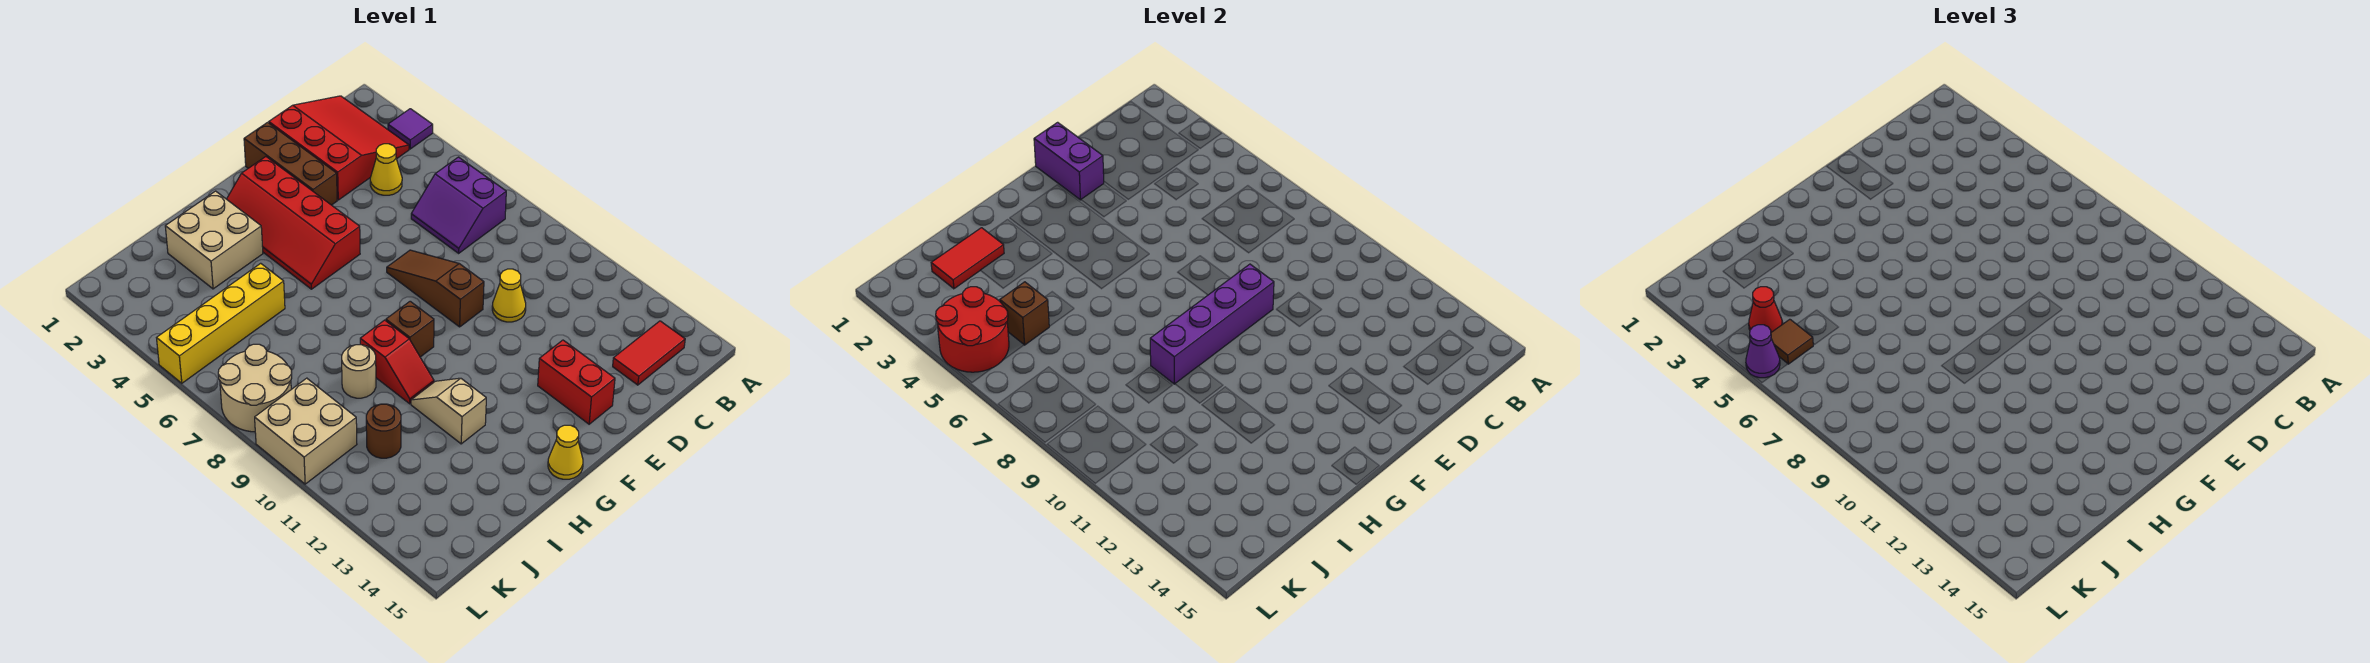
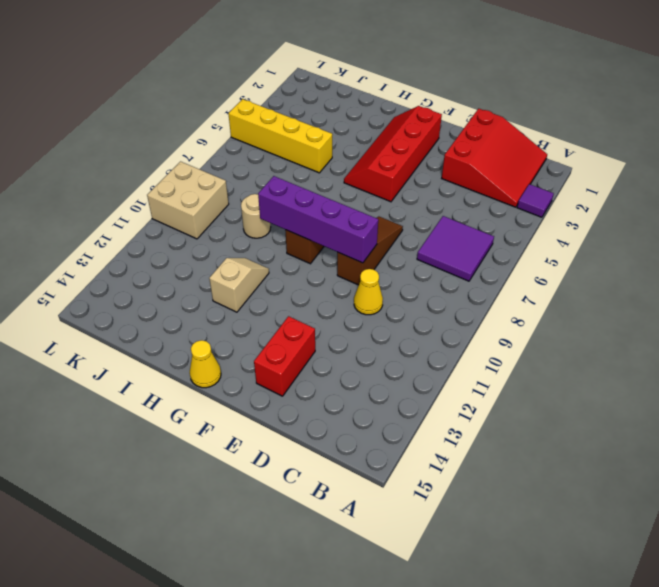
purple 2x2 tile [417,216,494,281] -> purple 2x2 slope [411,157,506,253]
none -> red 1x2 tile [613,321,685,385]
none -> yellow 1x1 cone [370,144,402,195]
none -> brown 1x3 brick [244,122,337,205]

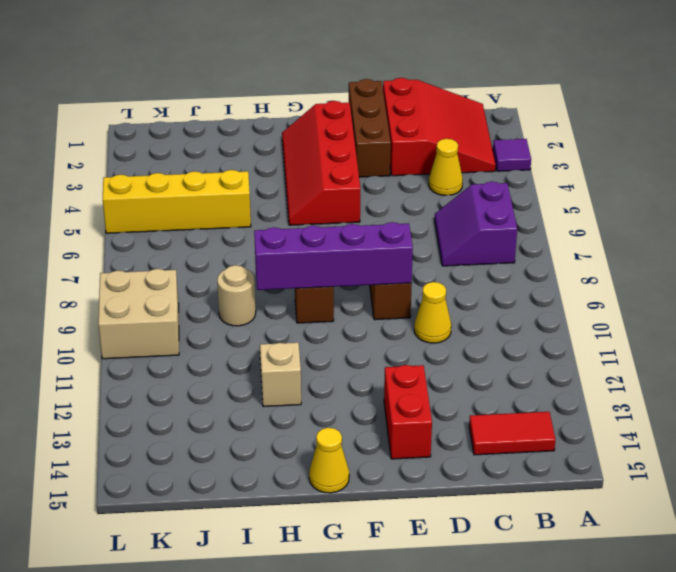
none -> tan 2x2 brick [165,191,263,289]
none -> red 1x2 slope [360,320,434,404]
none -> brown 1x1 round brick [366,404,401,458]

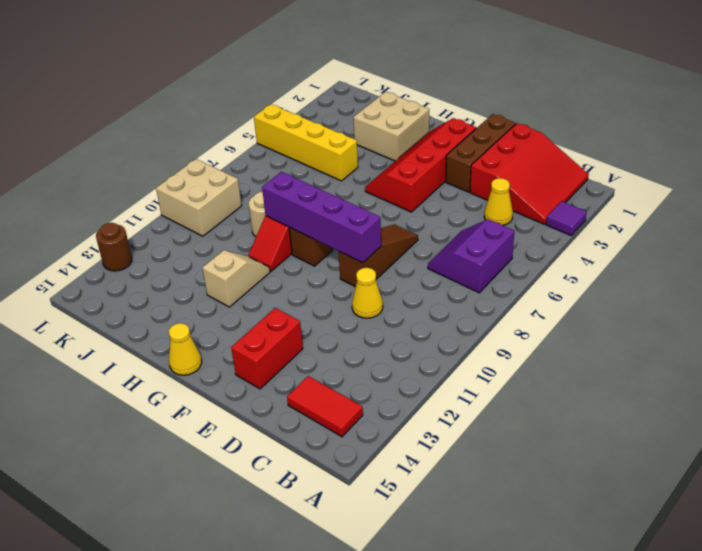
brown 1x1 round brick [96,223,132,271] -> brown 1x1 round brick moved to [366,404,401,458]
none -> tan 2x2 round brick [218,344,292,432]
none -> purple 1x2 brick [1034,122,1104,200]
none -> red 1x2 tile [931,228,1004,289]

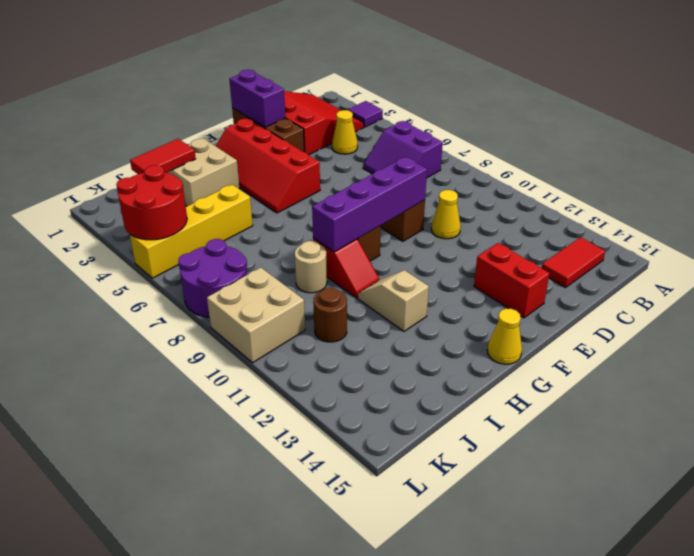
purple 2x2 round brick [178,239,247,317] -> tan 2x2 round brick [218,344,292,432]
none -> brown 1x1 brick [1000,282,1049,345]
none -> red 1x1 cone [1749,287,1782,332]
none -> brown 1x1 tile [1771,319,1813,364]

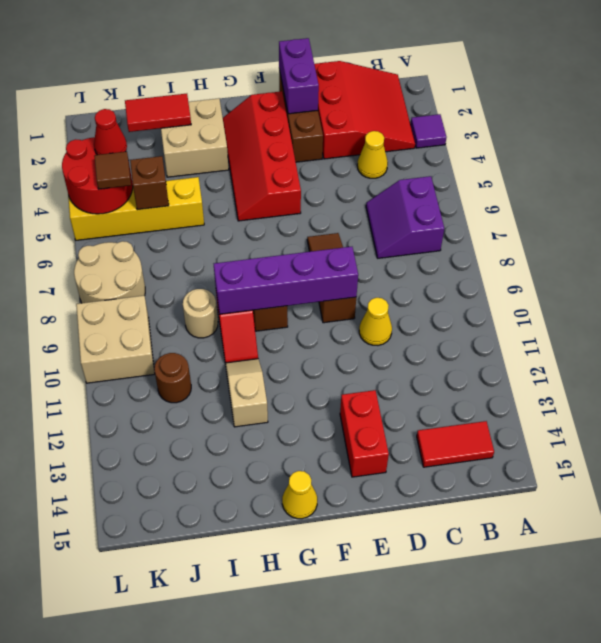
none -> purple 1x1 cone [1746,325,1780,378]

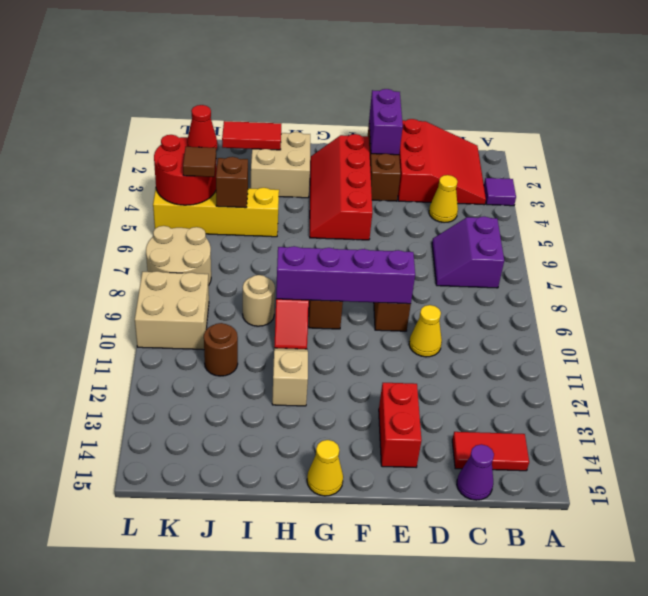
purple 1x1 cone [457,444,494,500] -> purple 1x1 cone moved to [1746,325,1780,378]

